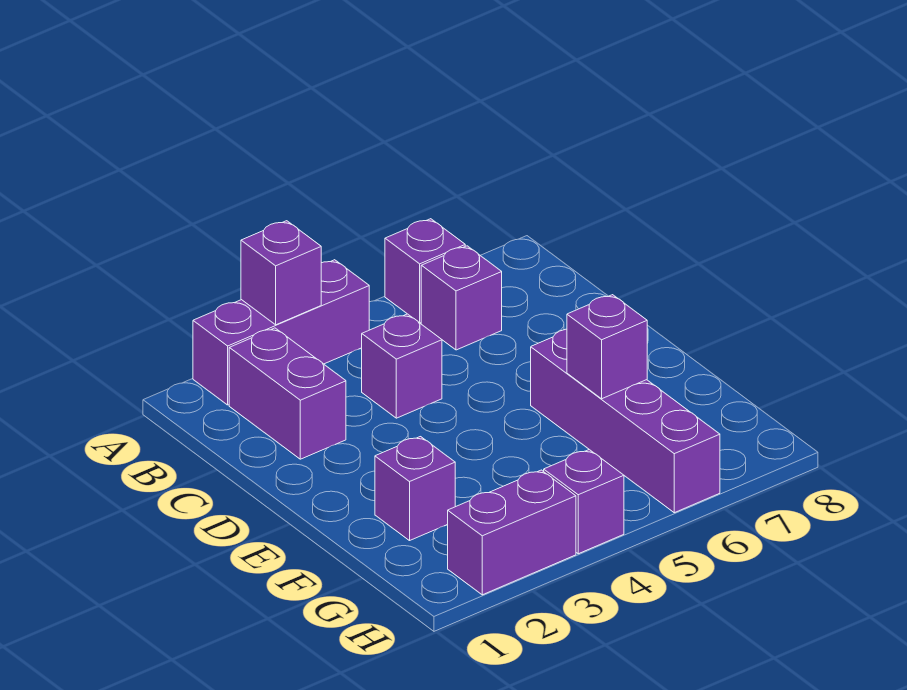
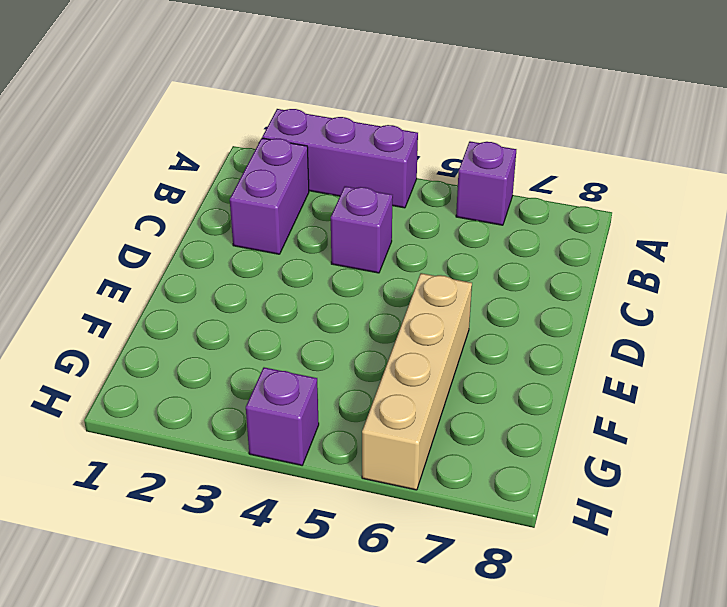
tan 1x4 brick [362,273,472,490] -> purple 1x4 brick [531,329,720,513]
none -> purple 1x1 brick [421,246,502,350]
none -> purple 1x1 brick [375,437,455,541]

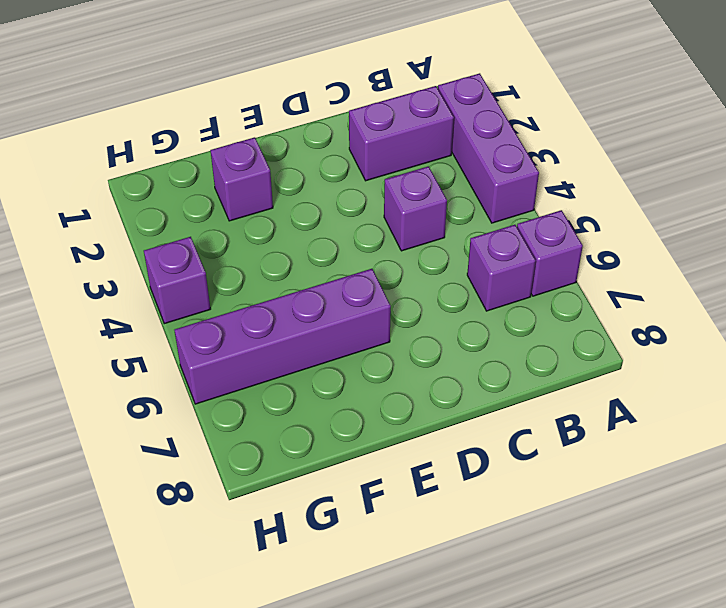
none -> purple 1x2 brick [448,470,576,595]
none -> purple 1x1 brick [241,221,321,325]

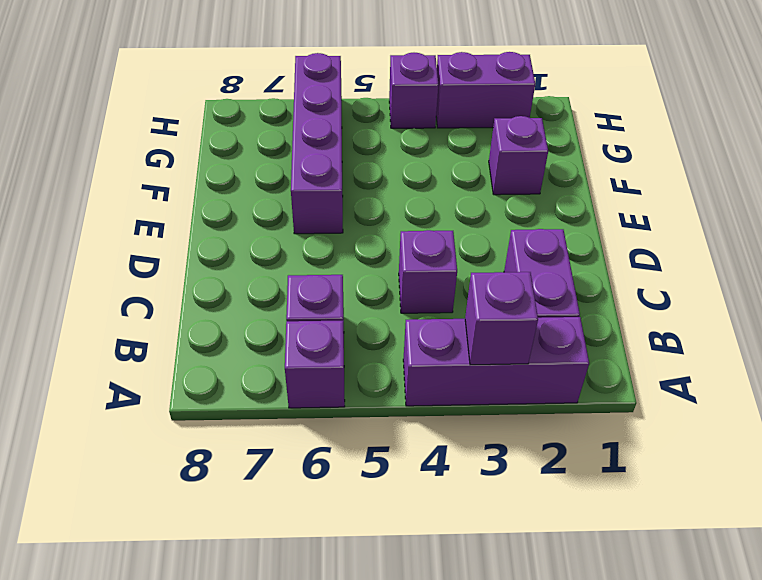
none -> purple 1x1 brick [567,295,647,399]

